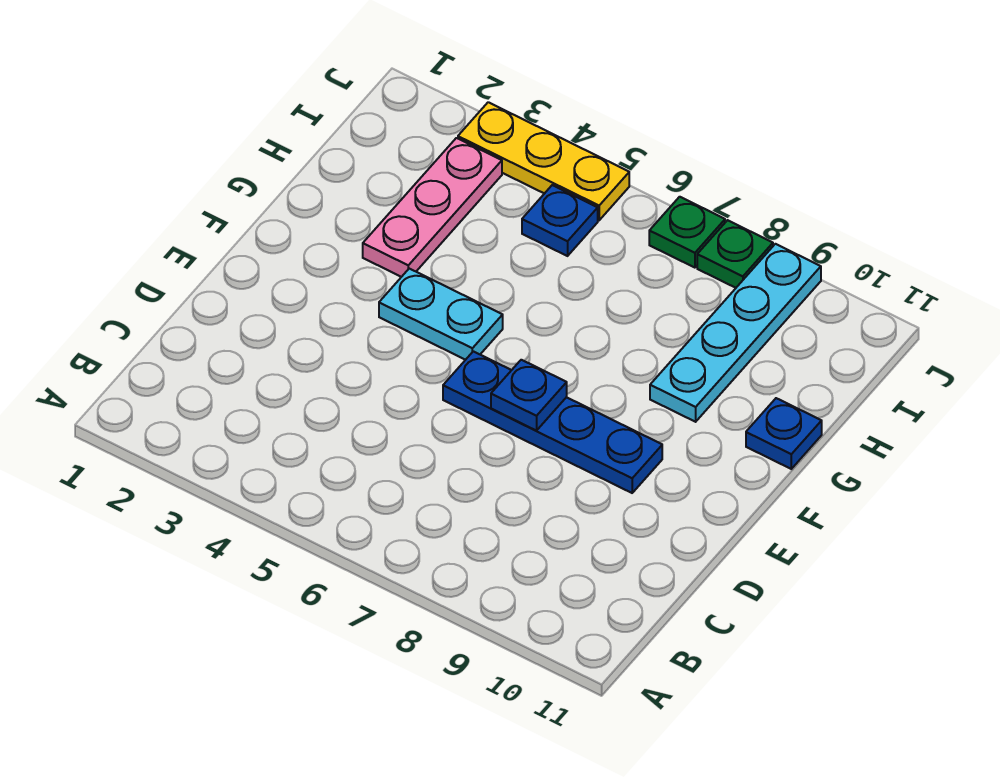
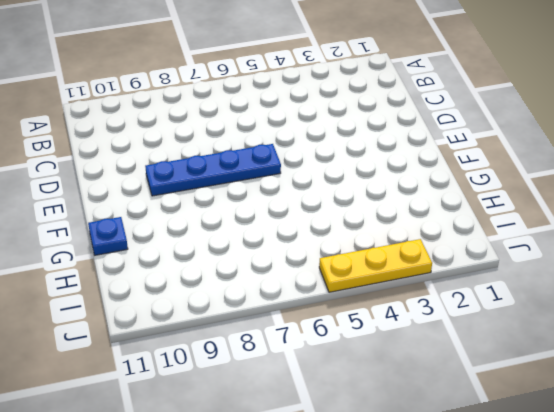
none -> cyan 1x2 plate [379,269,503,360]
none -> pink 1x3 plate [363,138,502,277]

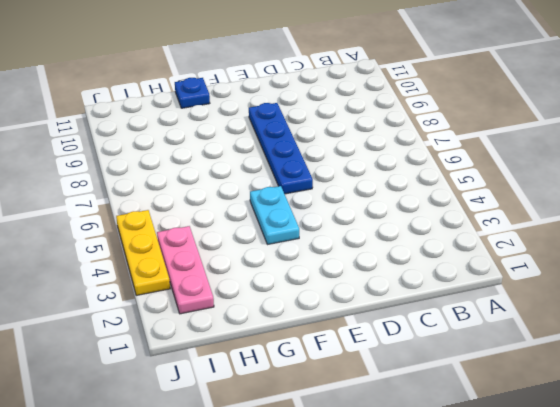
pink 1x3 plate [157,226,214,314] -> pink 1x3 plate turned to [363,138,502,277]
none -> cyan 1x4 plate [650,244,821,422]
none -> blue 1x1 plate [522,185,598,256]

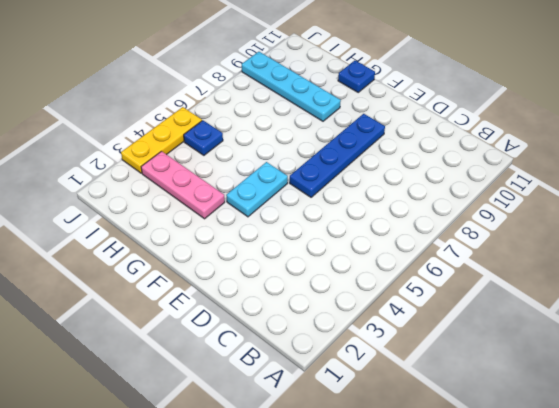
none -> green 1x1 plate [649,197,725,268]
none -> green 1x1 plate [697,220,773,288]

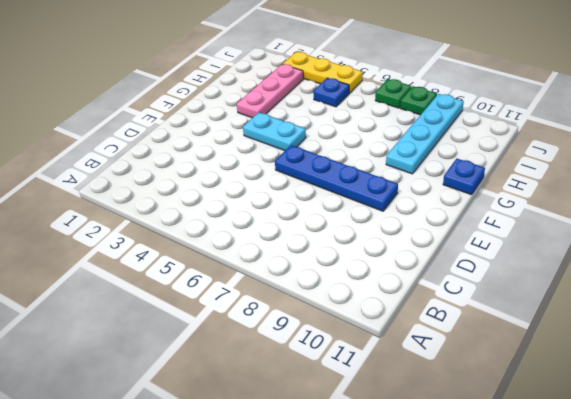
none -> blue 1x1 plate [491,360,567,431]

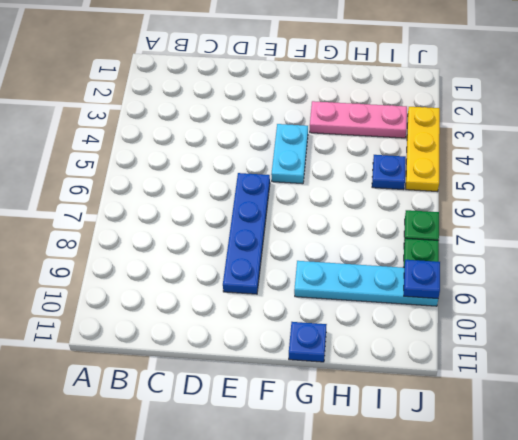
blue 1x1 plate [404,260,440,298] -> blue 1x1 plate moved to [491,360,567,431]

